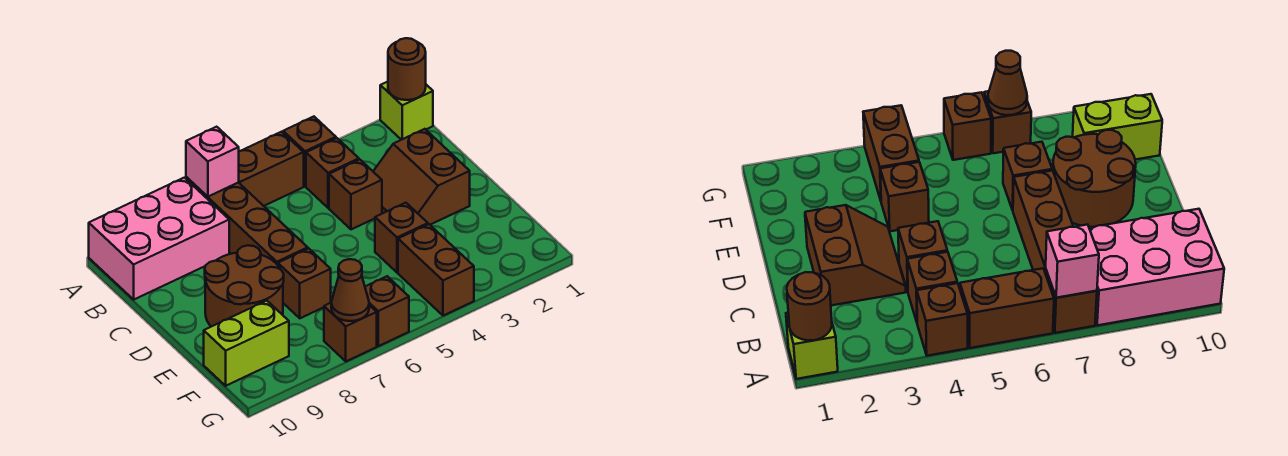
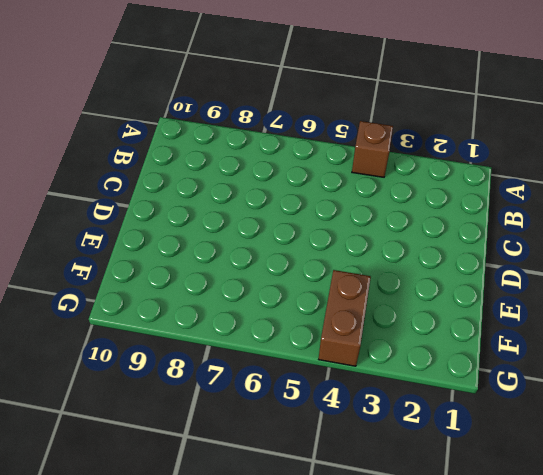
none -> lime 1x1 brick [380,82,433,140]
none -> brown 1x2 brick [239,132,304,206]
none -> brown 1x4 brick [186,177,308,265]

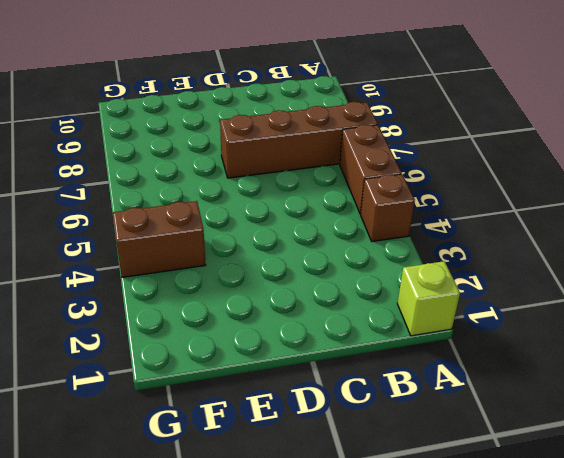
none -> pink 2x3 brick [89,178,229,299]
none -> brown 1x1 brick [306,138,359,208]
none -> brown 2x2 slope [373,129,470,225]

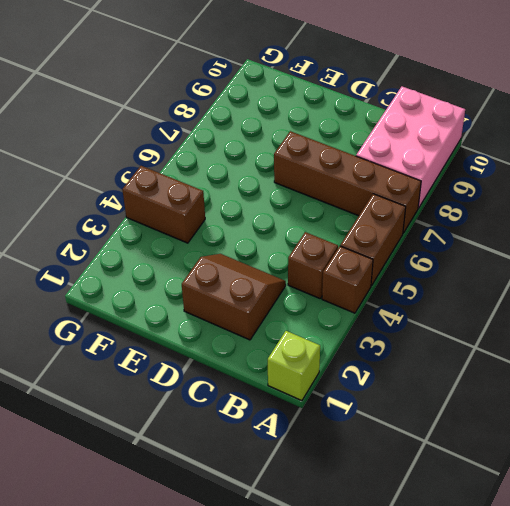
none -> brown 1x1 brick [329,160,382,229]
none -> brown 2x2 round brick [205,245,284,327]
none -> brown 1x1 brick [375,203,428,273]

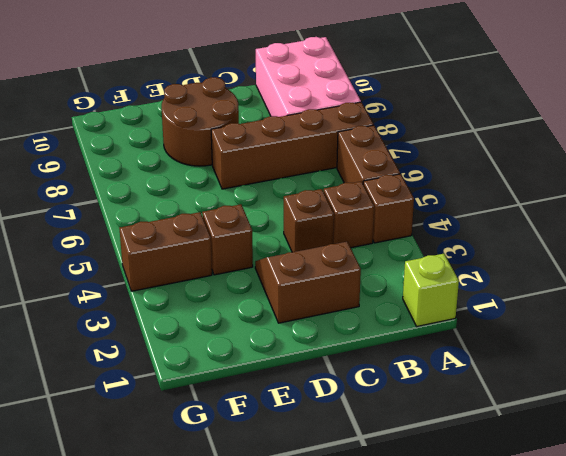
none -> brown 1x1 brick [278,248,331,318]
none -> lime 1x2 brick [204,301,289,386]
none -> brown 1x1 brick [365,276,409,346]

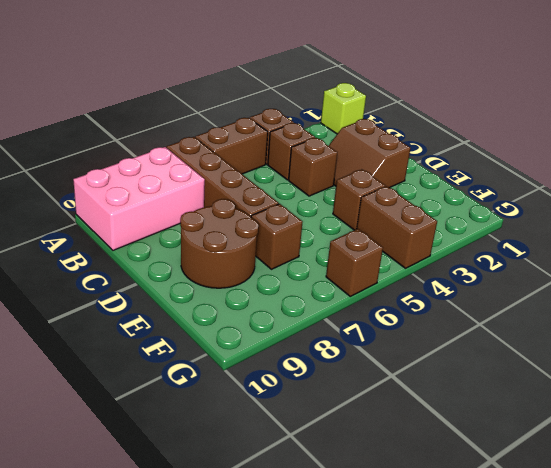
none -> lime 1x2 brick [204,301,289,386]
none -> brown 1x1 brick [324,303,377,361]
none -> brown 1x1 round brick [388,38,426,100]

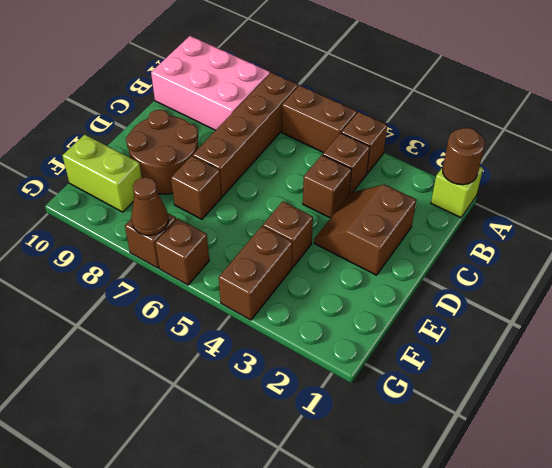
none -> pink 1x1 brick [186,127,239,197]

